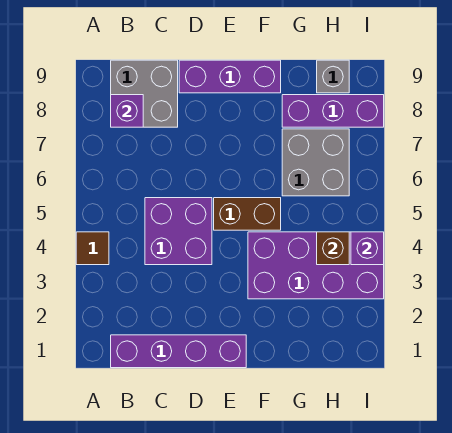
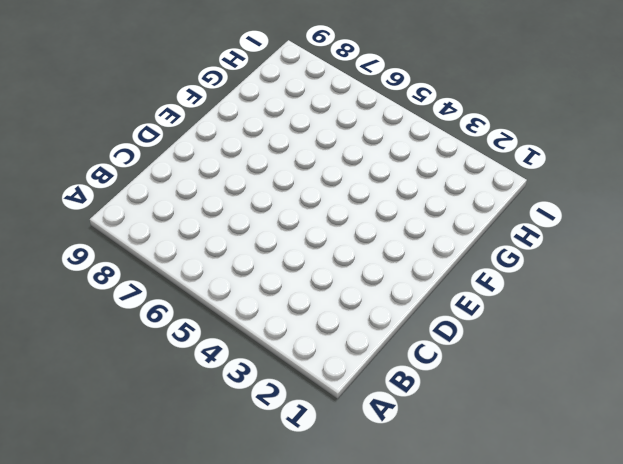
none -> brown 1x1 tile [76,232,109,265]
none -> purple 1x4 brick [111,335,246,368]
none -> grey 2x2 brick [111,60,178,127]

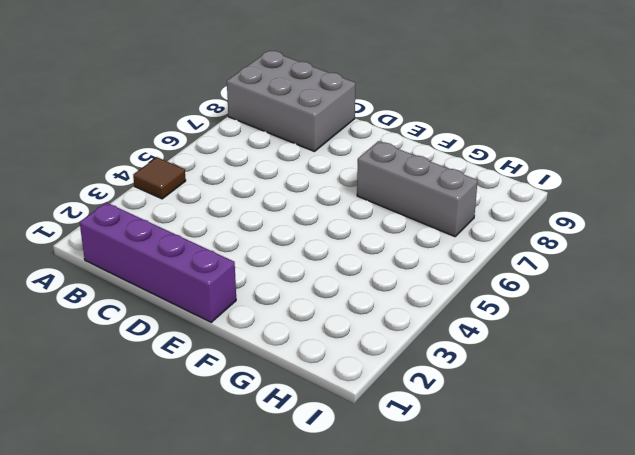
grey 2x3 brick [227,51,356,152] -> grey 2x2 brick [111,60,178,127]
grey 1x3 brick [357,141,478,237] -> grey 2x2 brick [282,129,349,196]
none -> purple 2x2 brick [145,198,212,265]
none -> purple 1x3 brick [179,60,281,93]
none -> brown 1x2 brick [214,198,281,230]

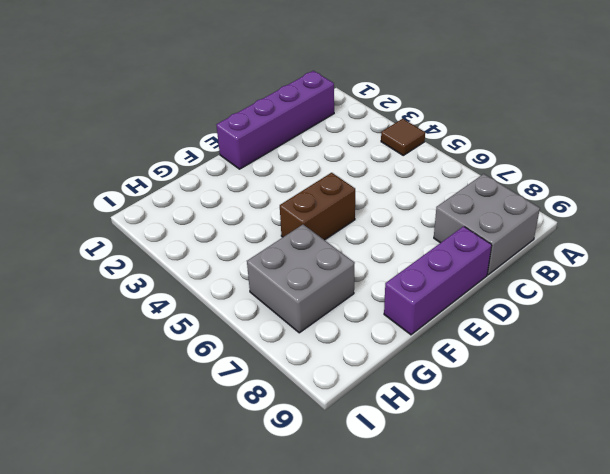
none -> purple 2x2 brick [145,198,212,265]
none -> purple 2x4 brick [248,232,384,299]
none -> purple 1x3 brick [282,95,384,127]

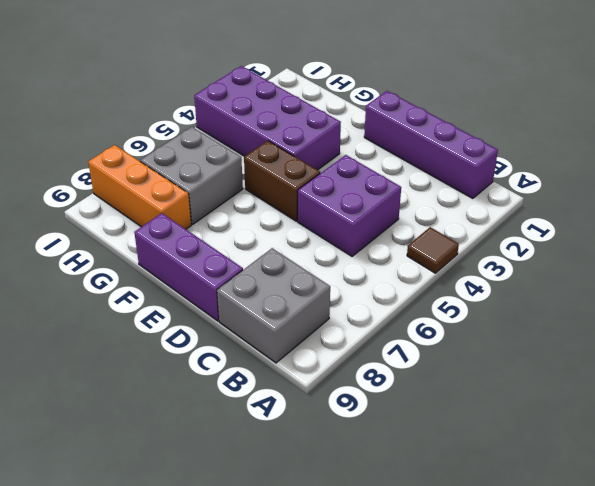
orange 1x3 brick [88,145,191,229] -> purple 1x3 brick [282,95,384,127]
none -> grey 1x1 brick [317,60,349,93]
none -> purple 1x1 brick [111,95,143,127]
none -> brown 1x1 brick [317,232,349,265]

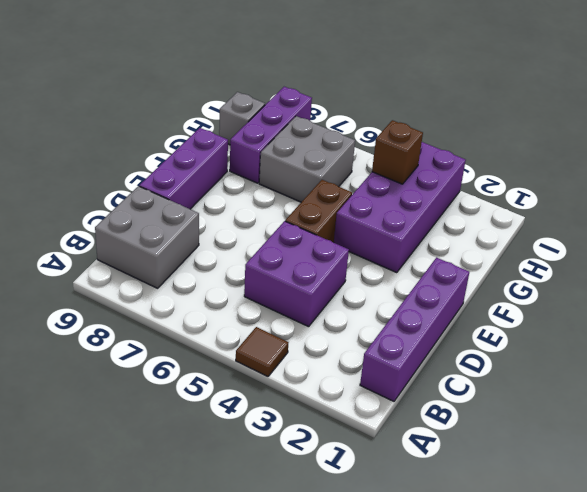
none -> purple 1x1 brick [111,95,143,127]
none -> purple 1x1 brick [351,232,384,265]

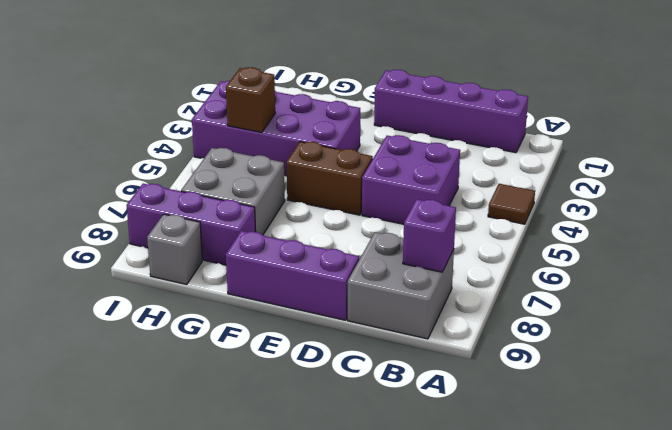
none -> purple 1x1 brick [351,232,384,265]

